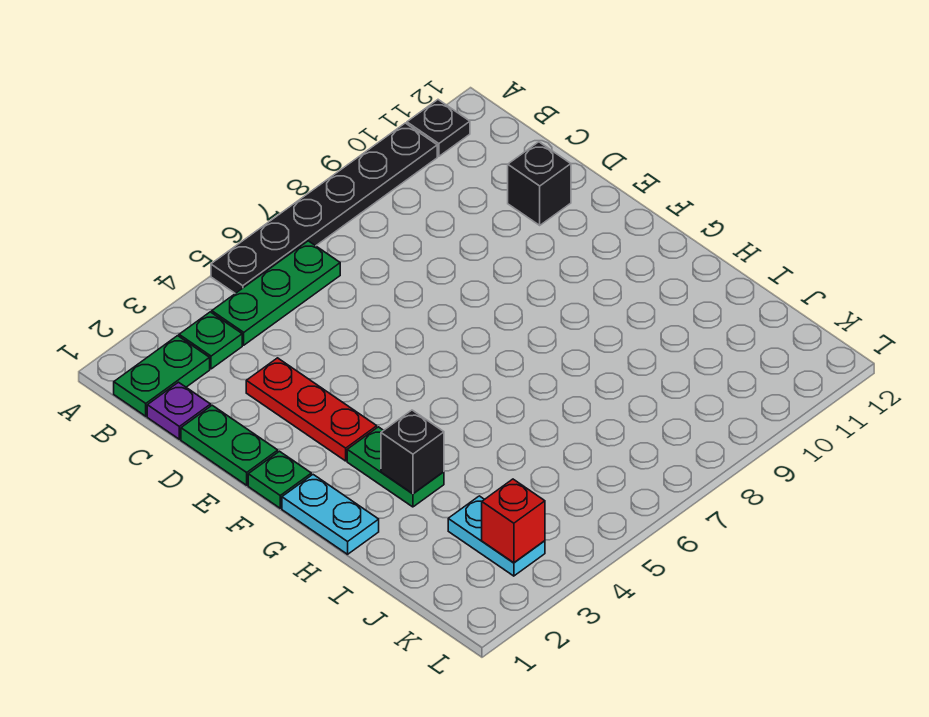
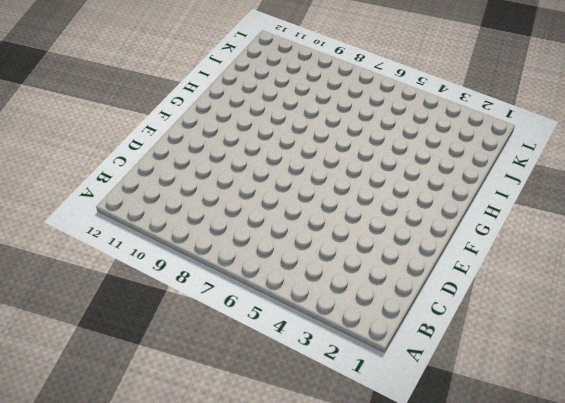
none -> black 1x6 plate [211,123,437,293]
none -> black 1x1 plate [407,100,470,156]
none -> green 1x2 plate [114,336,210,416]

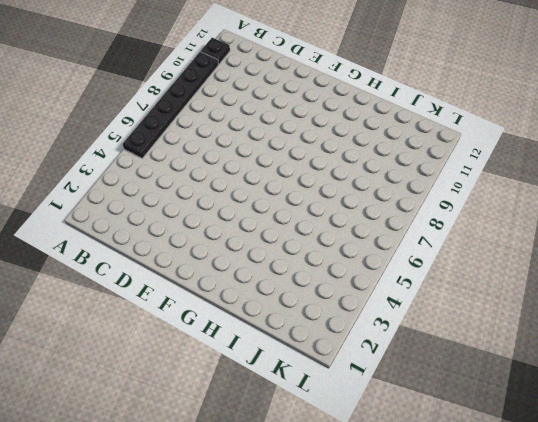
none -> green 1x2 plate [114,336,210,416]
none -> green 1x1 plate [179,312,242,369]
none -> green 1x3 plate [212,241,340,345]

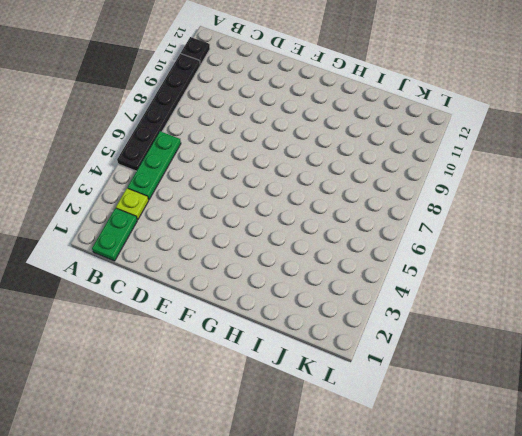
lime 1x1 plate [116,188,149,220] -> green 1x1 plate [179,312,242,369]
none -> purple 1x1 plate [147,382,211,439]
none -> green 1x2 plate [181,405,278,485]
none -> red 1x3 plate [246,358,377,461]

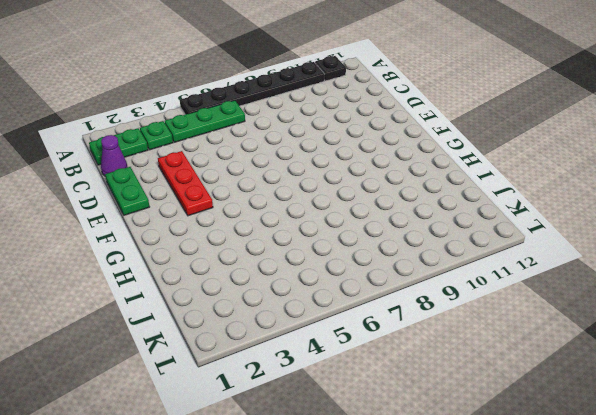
purple 1x1 cone [101,135,127,177] -> purple 1x1 plate [147,382,211,439]
none -> black 1x1 brick [508,142,571,225]
none -> green 1x1 plate [248,451,311,508]
none -> cyan 1x2 plate [282,475,379,554]

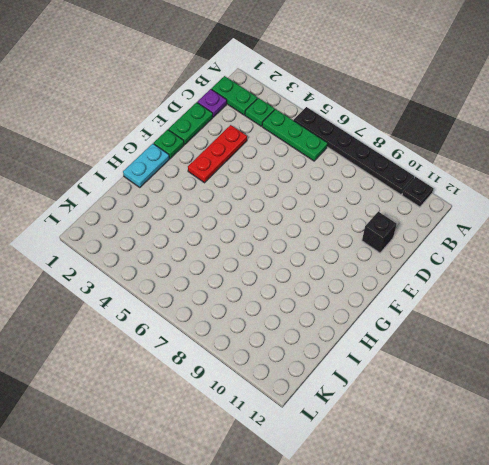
none -> green 1x2 plate [347,427,444,507]
none -> cyan 1x2 plate [448,496,545,576]
none -> black 1x1 brick [381,410,444,494]

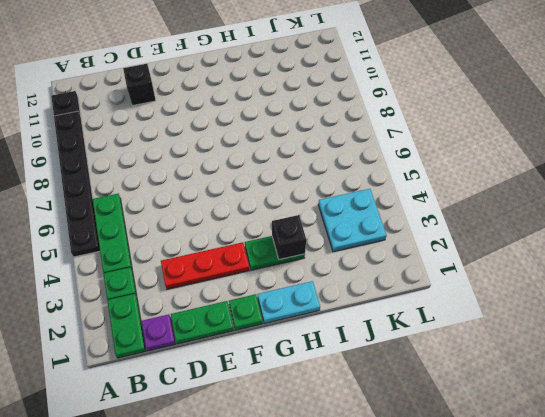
cyan 2x2 plate [318,189,387,252] -> cyan 1x2 plate [448,496,545,576]
none -> red 1x1 brick [482,479,545,563]

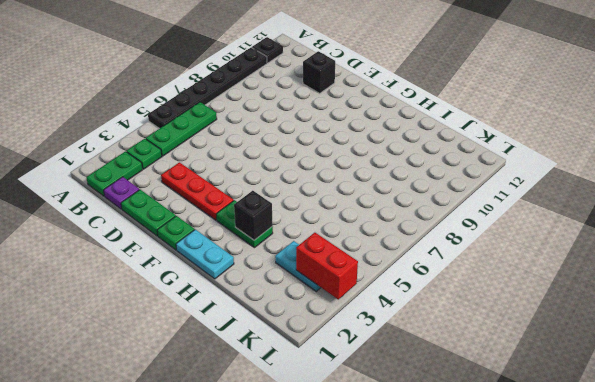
red 1x2 brick [296,233,358,299] -> red 1x1 brick [482,479,545,563]

